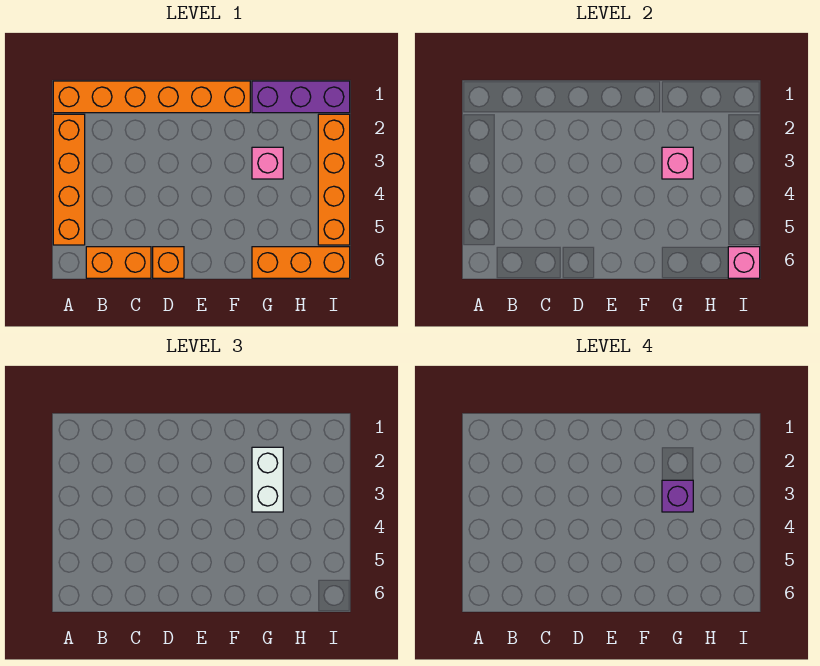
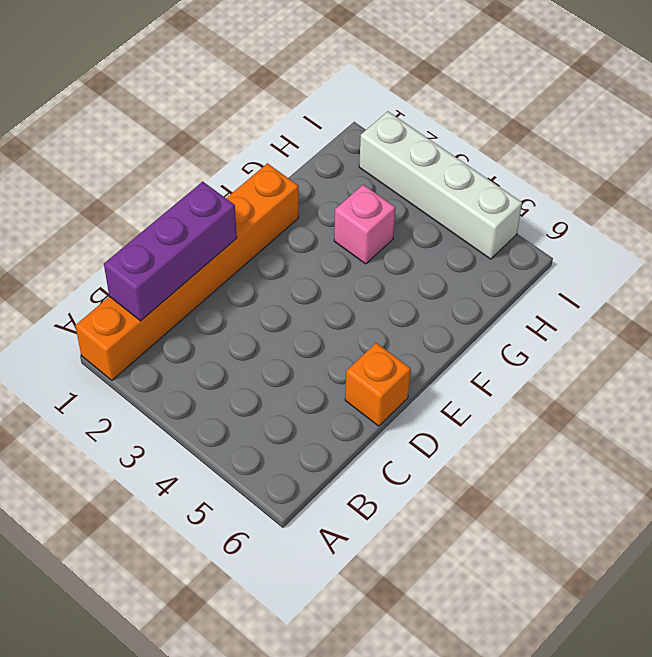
purple 1x3 brick [104,182,237,321] -> purple 1x3 brick moved to [252,81,350,113]
white 1x4 brick [359,111,522,259] -> orange 1x4 brick [318,114,350,245]
none -> orange 1x4 brick [53,114,85,245]
none -> orange 1x2 brick [86,247,151,278]
none -> orange 1x3 brick [252,247,350,278]

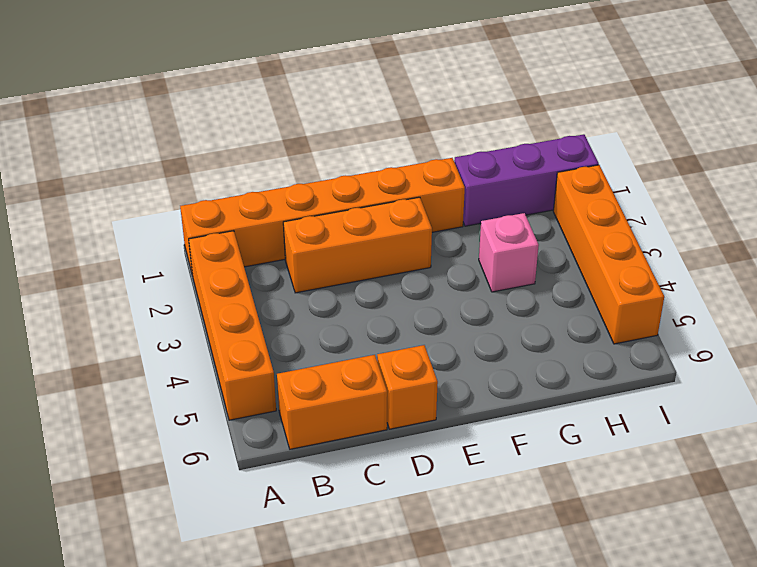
orange 1x3 brick [283,197,432,293] -> orange 1x3 brick moved to [252,247,350,278]
none -> pink 1x1 brick [662,147,693,179]
none -> pink 1x1 brick [728,247,760,278]
none -> white 1x2 brick [252,447,283,512]

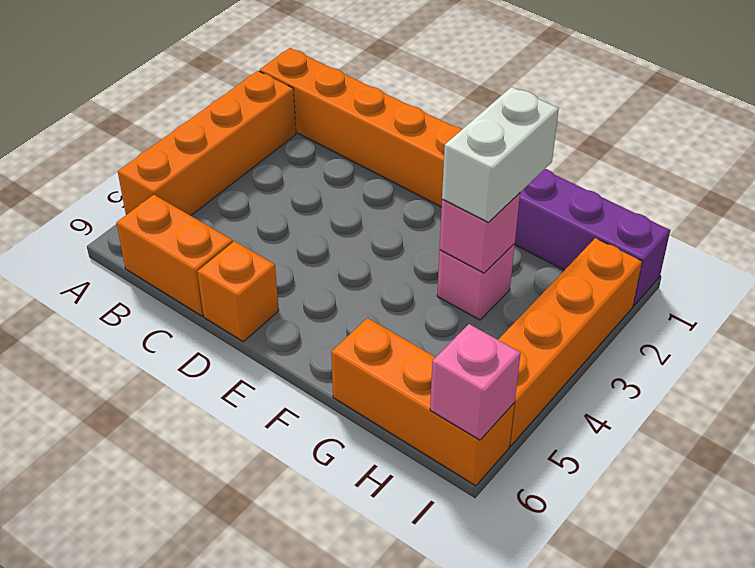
none -> purple 1x1 brick [662,480,693,512]

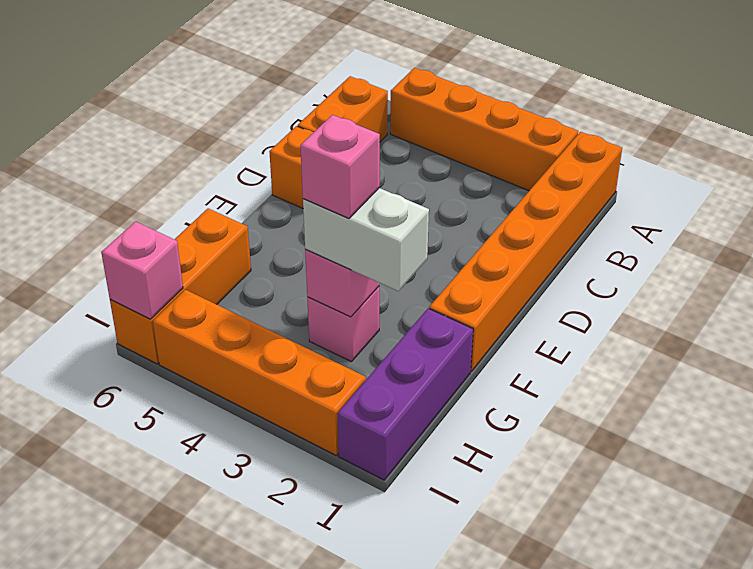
pink 1x1 brick [300,115,380,218] -> purple 1x1 brick [662,480,693,512]

